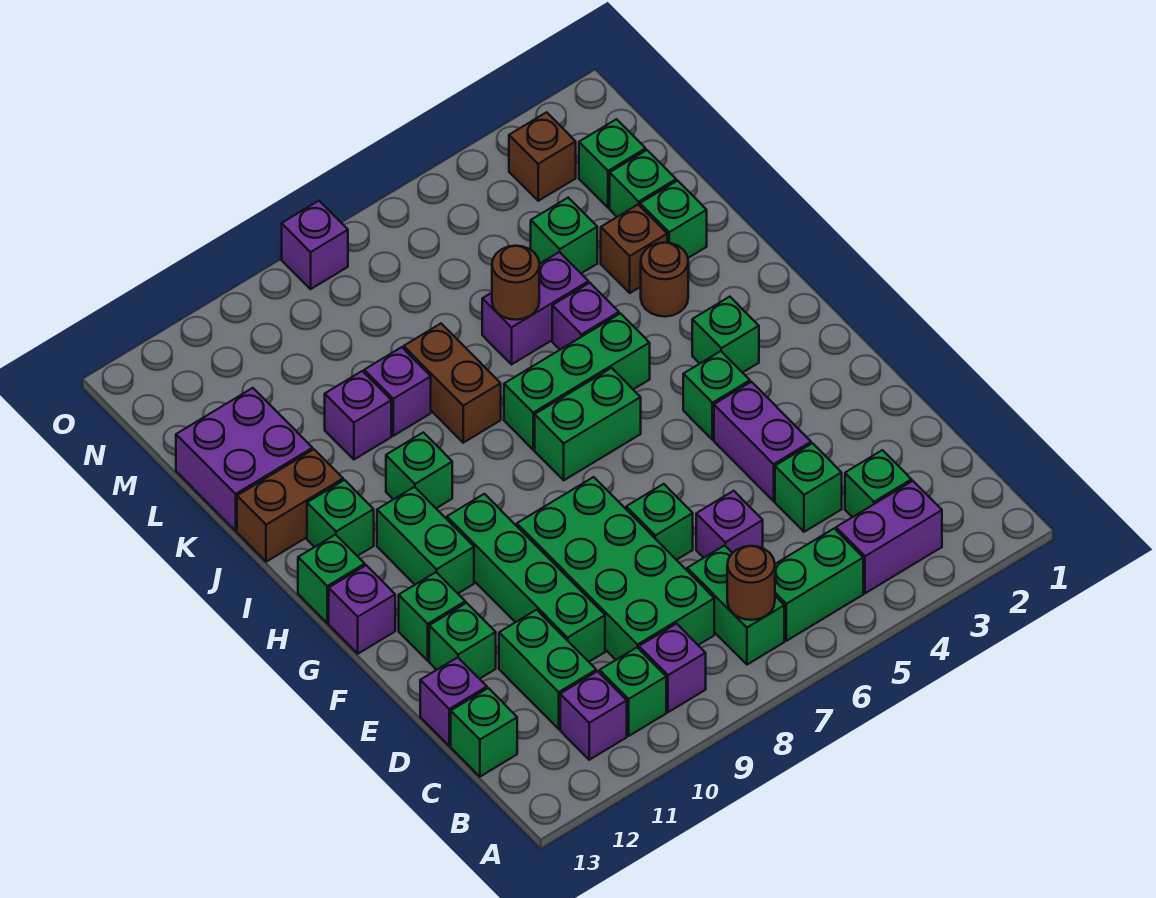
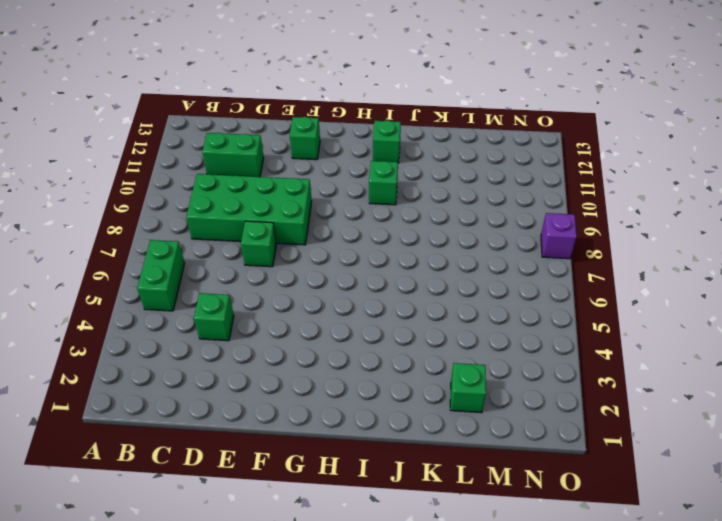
none -> purple 1x2 brick [836,481,942,593]
none -> green 1x2 brick [687,545,784,665]
none -> purple 1x1 brick [639,624,706,712]
none -> green 1x1 brick [600,648,666,736]

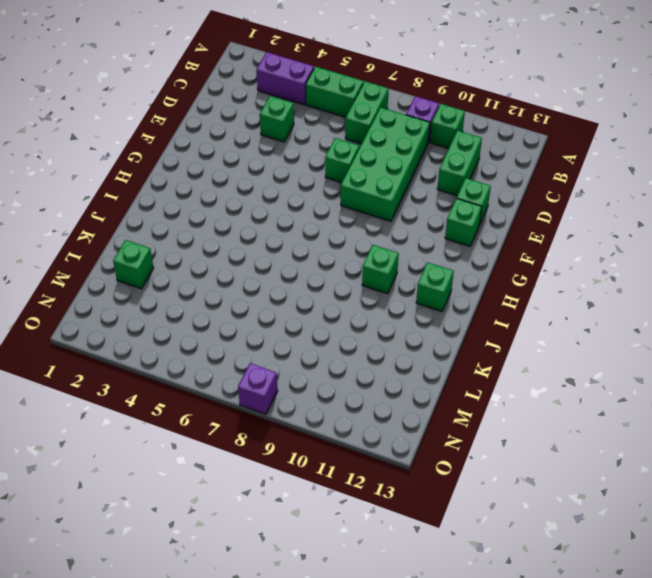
none -> purple 1x1 brick [560,671,627,760]
none -> green 1x1 brick [845,450,912,517]
none -> green 1x1 brick [451,688,517,777]
none -> purple 1x1 brick [696,491,763,558]

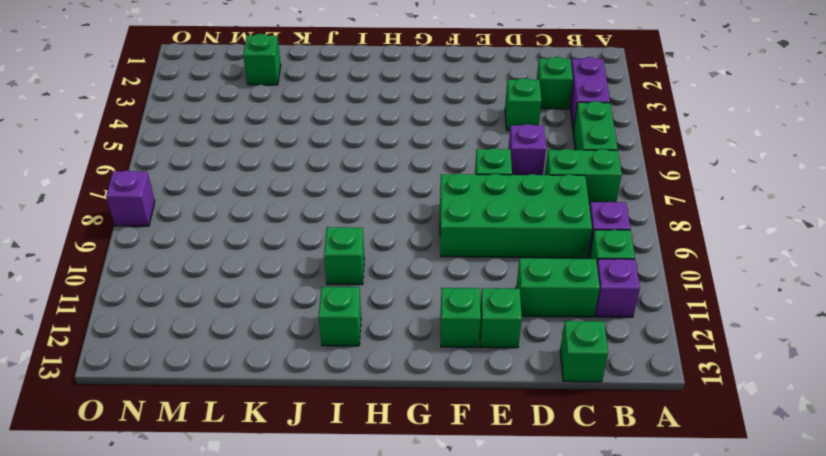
none -> green 1x4 brick [447,494,605,662]
none -> purple 1x1 brick [420,657,487,746]
none -> purple 1x2 brick [714,382,811,501]
none -> green 1x1 brick [683,351,750,440]

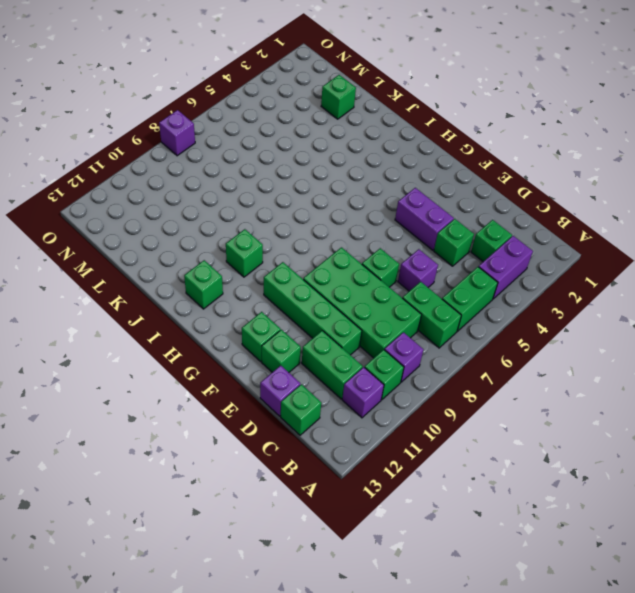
none -> green 1x1 brick [683,351,750,440]
none -> green 1x2 brick [377,487,474,593]
none -> purple 1x1 brick [329,565,395,654]
none -> green 1x1 brick [692,297,759,373]

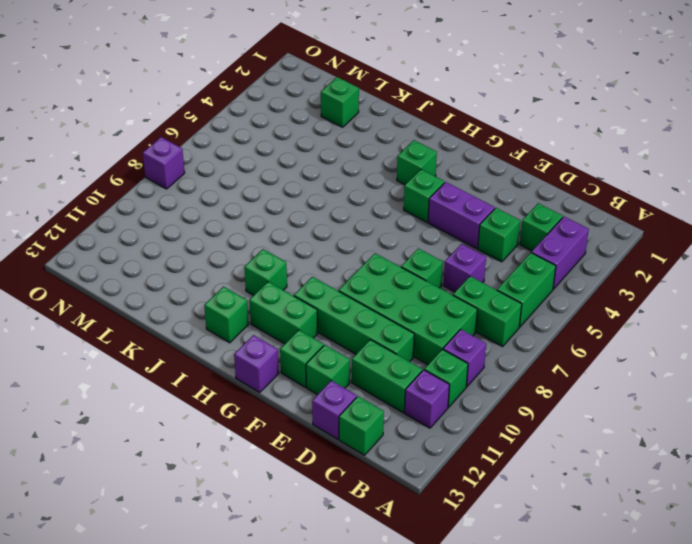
none -> green 1x2 brick [535,368,641,480]
none -> green 1x1 brick [298,535,365,623]
none -> green 1x3 brick [504,313,650,450]
none -> brown 1x1 round brick [641,243,688,317]

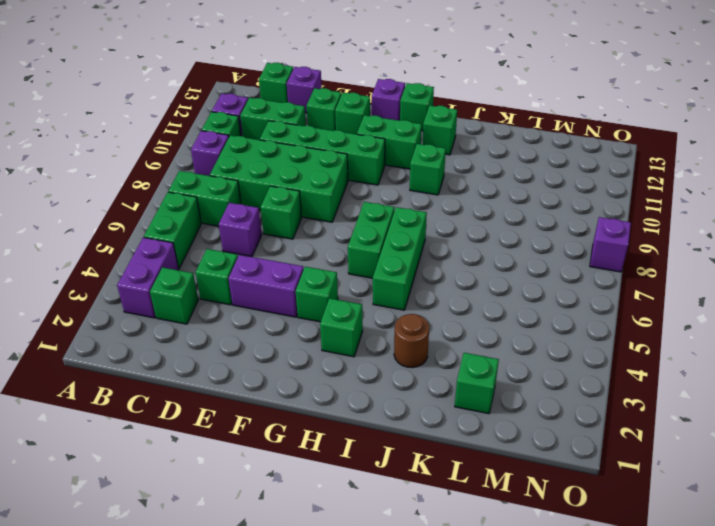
none -> purple 1x1 brick [552,283,619,350]
none -> brown 1x2 brick [404,324,501,443]
none -> brown 1x2 brick [237,449,343,562]
none -> green 1x1 brick [640,181,707,258]

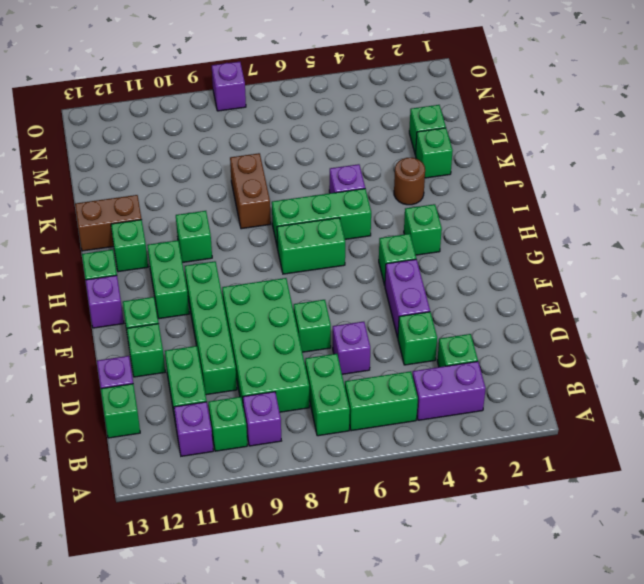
none -> brown 1x1 brick [601,205,667,293]
none -> purple 1x2 brick [482,252,588,364]
none -> purple 1x1 brick [364,347,431,436]
none -> purple 1x1 brick [325,371,391,459]

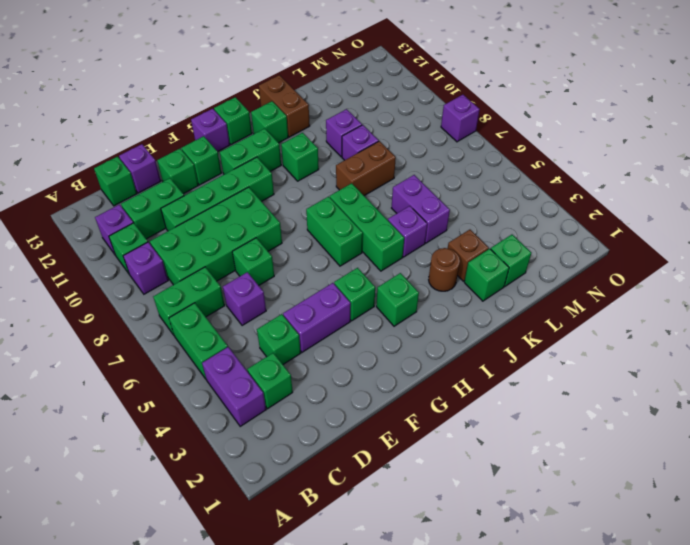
none -> purple 2x2 brick [176,388,313,531]
none -> green 1x1 brick [531,198,597,273]
none -> green 1x1 brick [579,119,646,208]
none -> brown 1x1 brick [509,112,576,201]

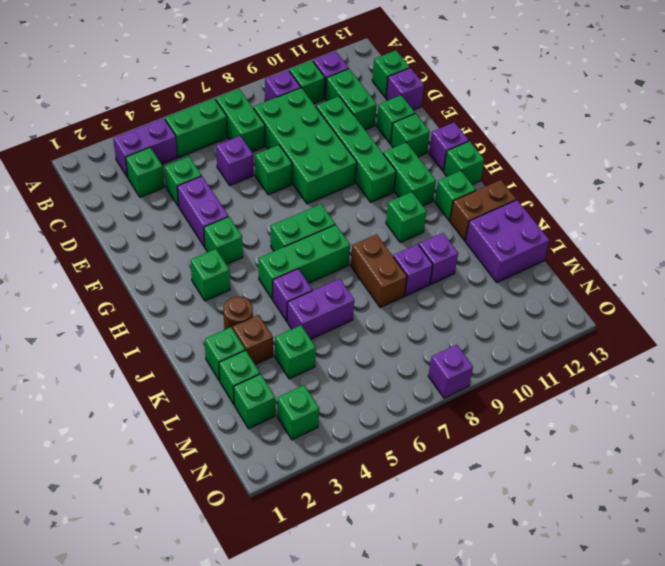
green 1x1 brick [277,385,319,440] -> brown 1x1 brick [509,112,576,201]
none -> brown 1x1 round brick [727,546,775,620]
none -> brown 1x1 round brick [492,246,539,320]

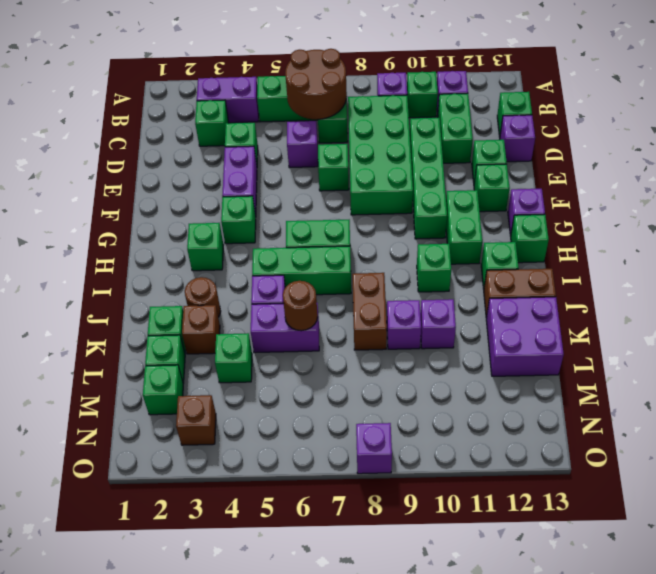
brown 2x2 round brick [285,49,347,119] -> brown 1x1 round brick [727,546,775,620]

